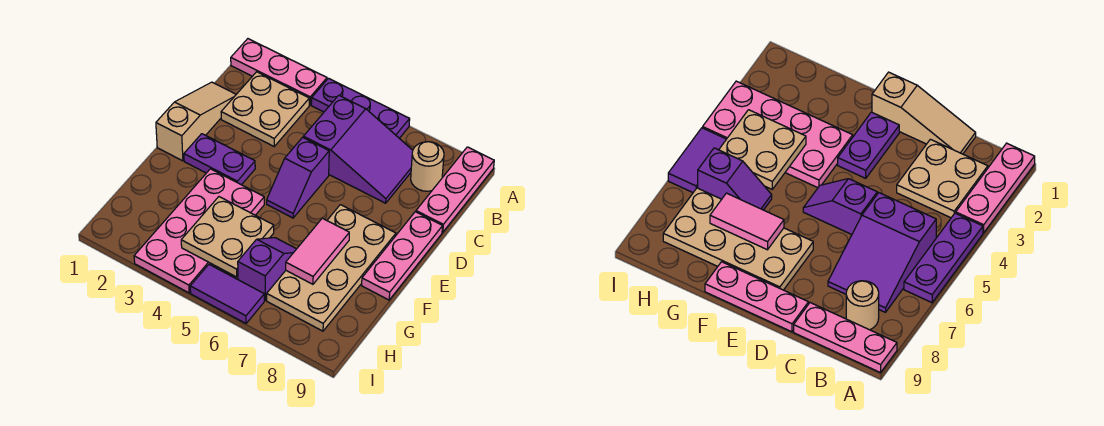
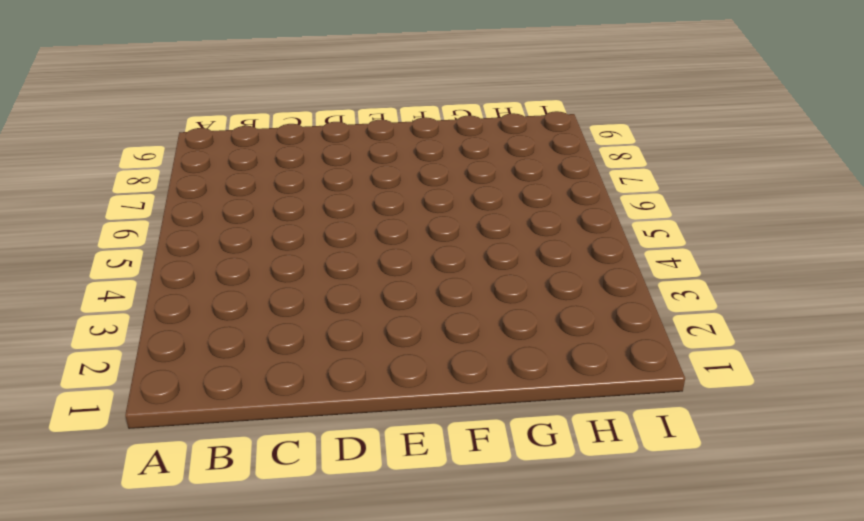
none -> pink 1x3 plate [231,39,327,105]
none -> purple 1x3 plate [311,78,410,138]
none -> pink 1x3 plate [416,147,494,232]

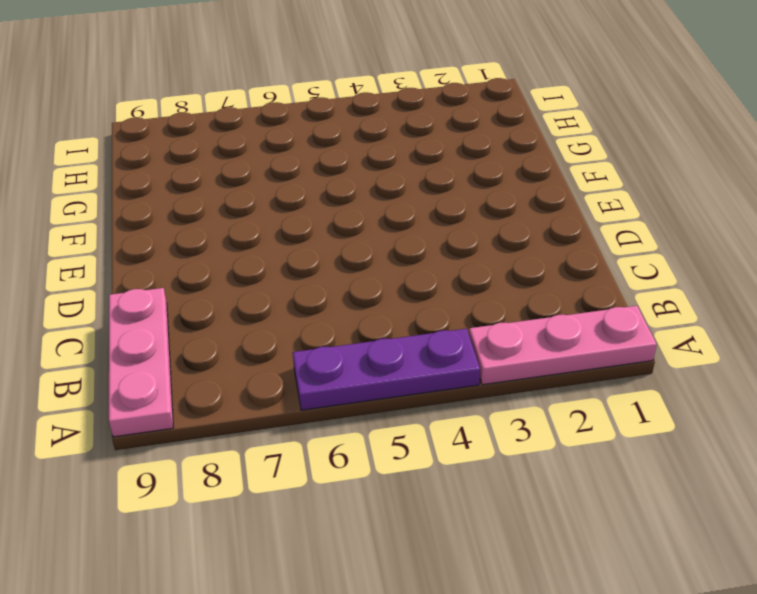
none -> tan 2x2 plate [221,72,309,146]
none -> purple 2x3 slope [303,95,413,203]
none -> tan 1x1 round brick [411,142,444,191]

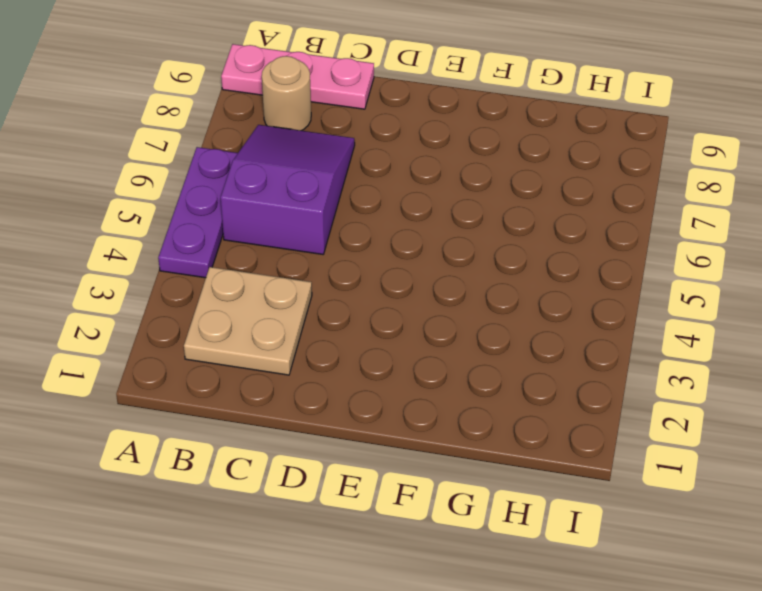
none -> pink 1x3 plate [231,39,327,105]
none -> tan 1x3 slope [156,82,236,161]
none -> purple 1x2 slope [267,137,329,218]

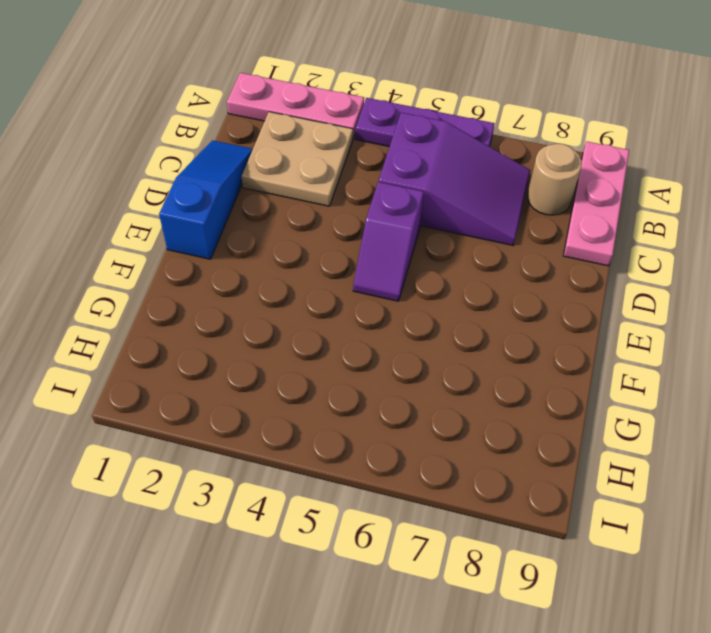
blue 1x3 slope [159,140,253,259] -> tan 1x3 slope [156,82,236,161]
none -> pink 1x3 plate [362,212,443,300]
none -> purple 1x2 plate [184,134,255,185]
none -> tan 2x4 plate [267,205,396,331]

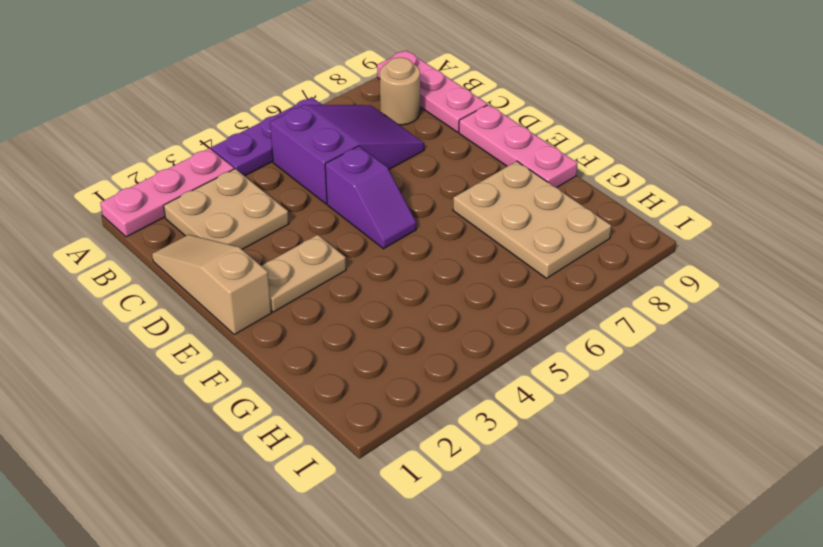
tan 1x2 plate [262,235,346,312] -> purple 1x2 plate [184,134,255,185]
tan 2x3 plate [453,161,611,278] -> tan 2x4 plate [267,205,396,331]
none -> pink 2x4 plate [134,169,264,293]
none -> purple 1x2 slope [238,238,296,300]
none -> purple 1x2 tile [190,265,264,323]

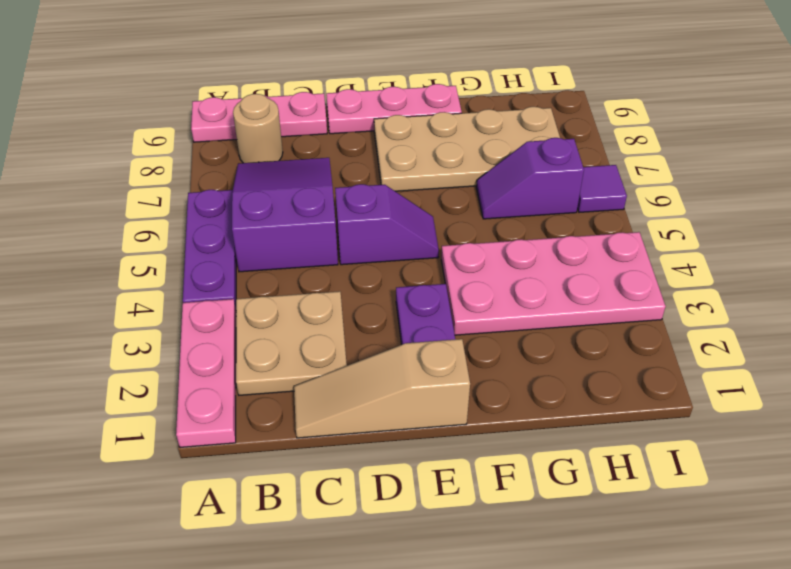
purple 1x1 tile [577,165,627,212] -> purple 1x2 tile [190,265,264,323]
none -> pink 1x2 tile [286,218,349,284]
none -> tan 2x2 plate [181,197,274,277]

